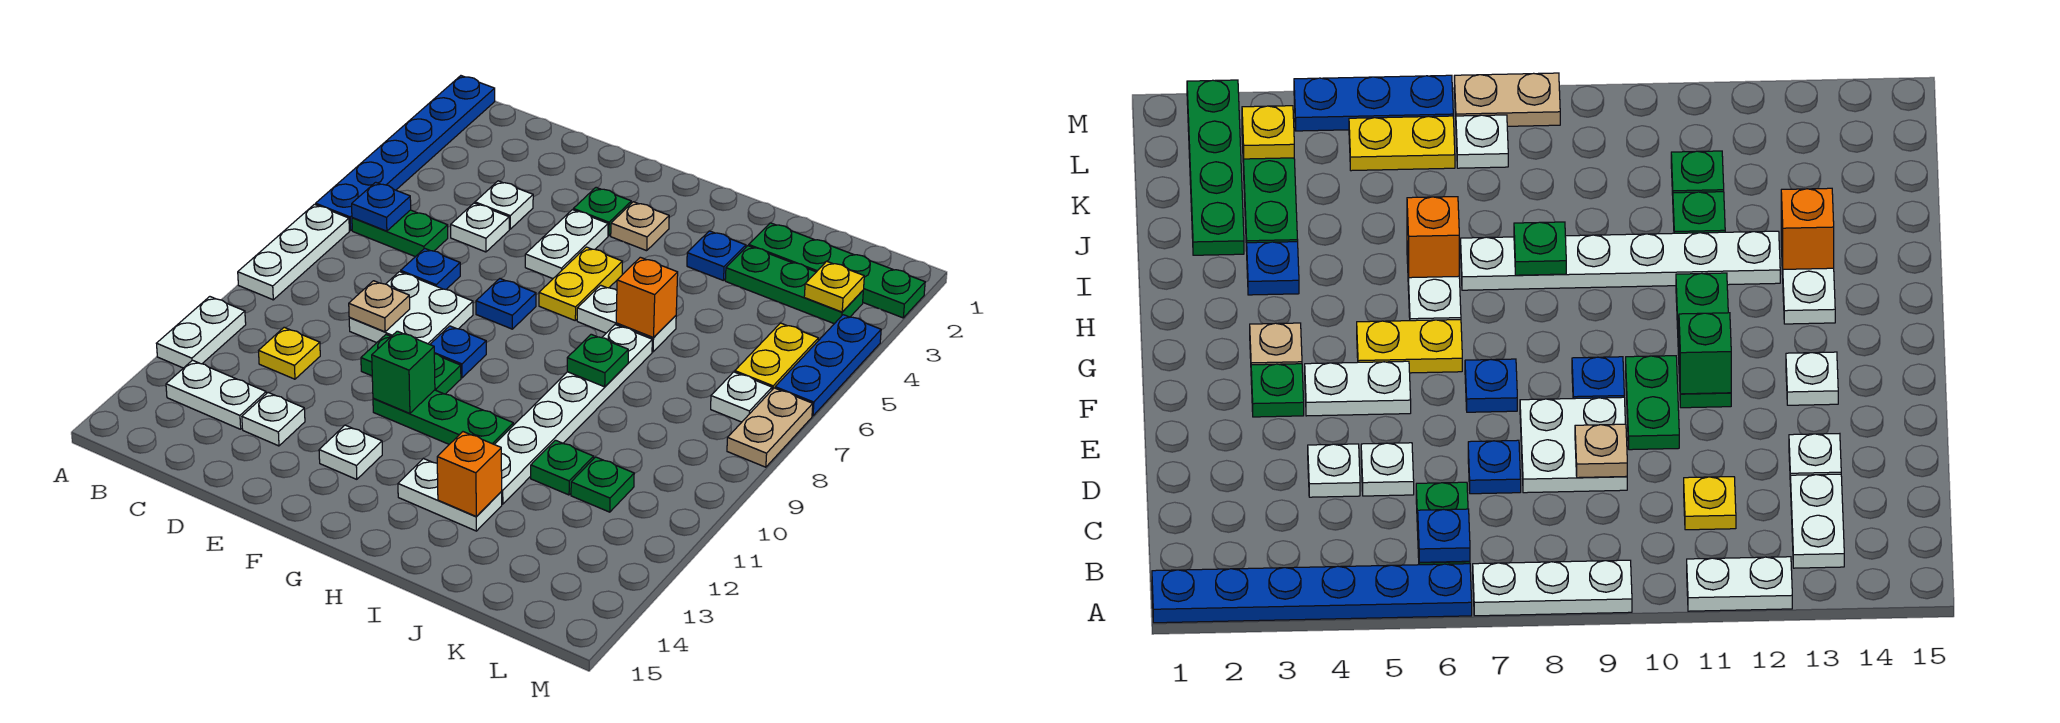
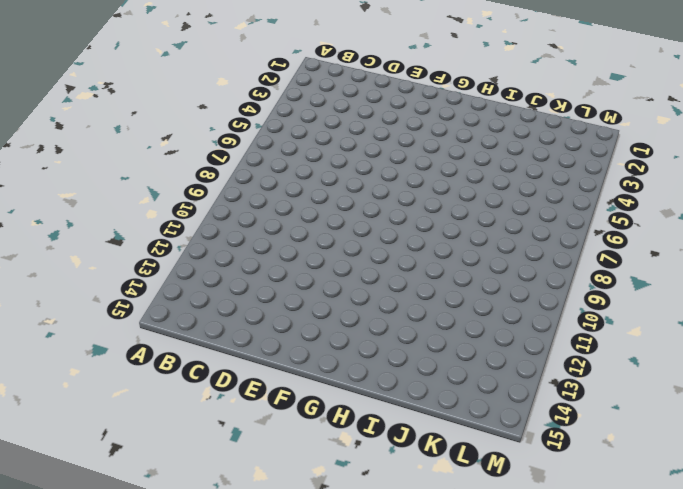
none -> blue 1x6 plate [316,76,495,231]
none -> white 1x3 plate [238,204,349,300]
none -> white 1x2 plate [157,297,246,368]
none -> green 1x2 plate [352,210,448,257]

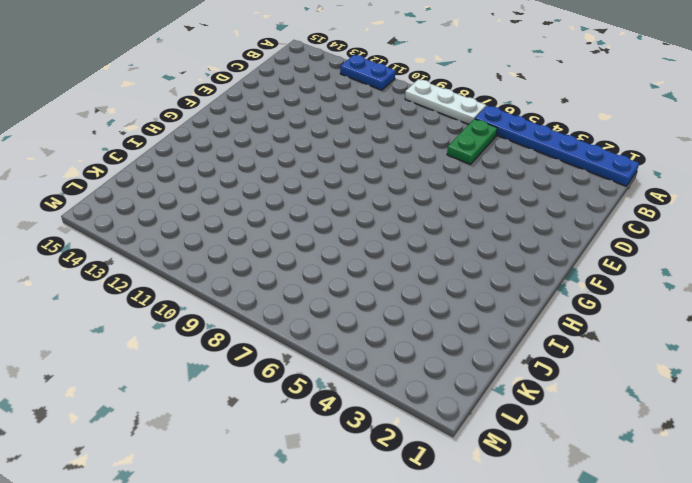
blue 1x2 plate [340,55,395,90] -> white 1x2 plate [157,297,246,368]
none -> white 1x2 plate [166,360,266,429]
none -> yellow 1x1 plate [259,327,320,379]
none -> white 1x1 plate [475,181,533,229]
none -> white 1x1 plate [451,203,509,252]

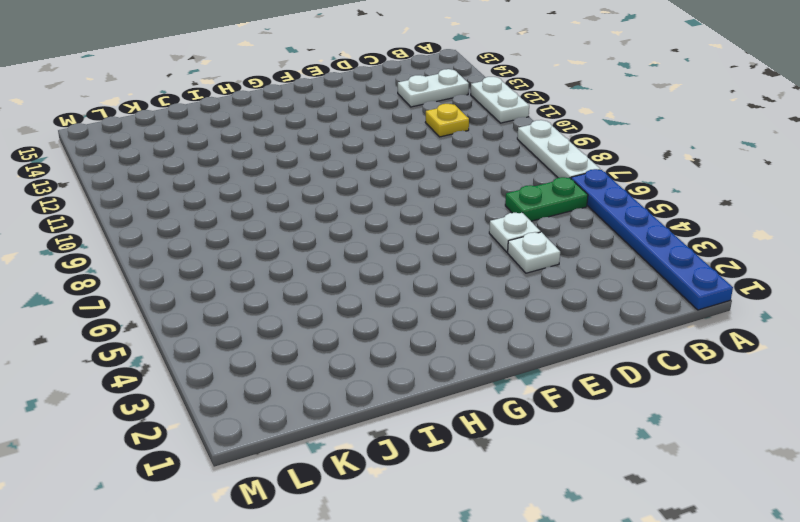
none -> blue 1x1 plate [401,248,460,289]
none -> white 2x2 plate [349,272,473,344]
none -> white 1x1 plate [242,393,305,446]
none -> green 1x2 plate [361,335,461,394]

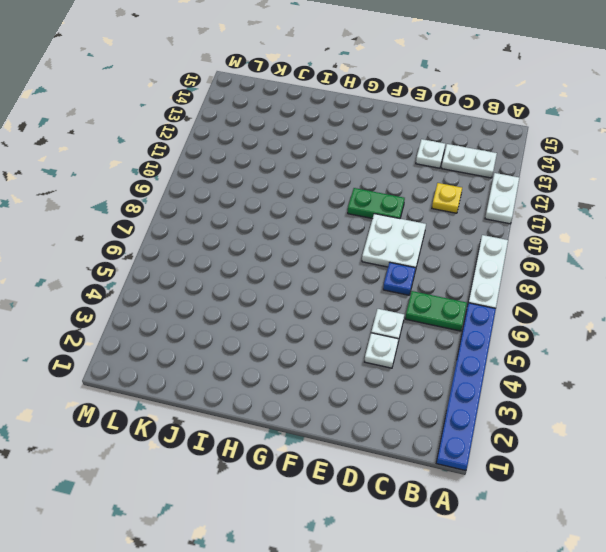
none -> green 1x1 plate [573,188,631,236]
none -> white 1x2 plate [525,210,608,278]
none -> blue 1x1 plate [476,279,536,329]
none -> blue 1x1 plate [430,326,486,378]

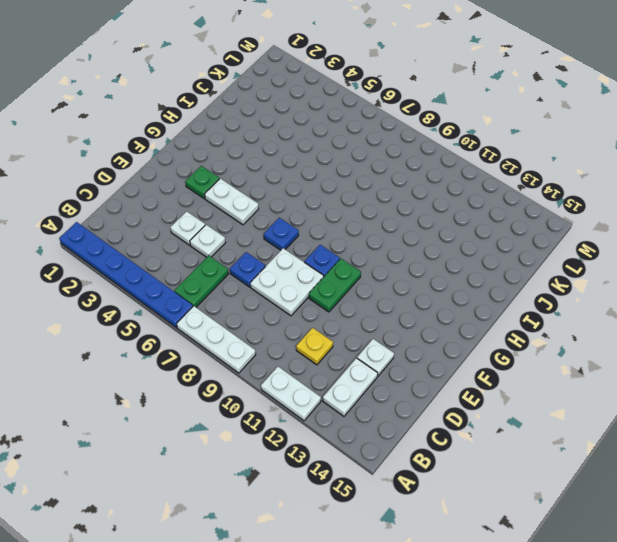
none -> green 1x3 plate [373,390,513,444]
none -> white 1x1 plate [319,425,382,479]
none -> tan 1x1 plate [611,202,669,251]
none -> yellow 1x2 plate [539,247,622,320]

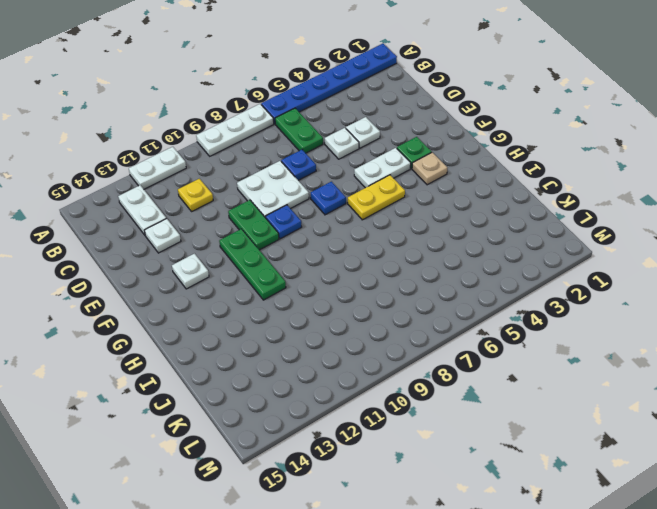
none -> white 1x2 plate [577,285,676,352]
none -> white 1x2 plate [398,458,502,531]
none -> blue 1x1 plate [687,231,746,281]
none -> white 1x6 plate [494,325,652,504]

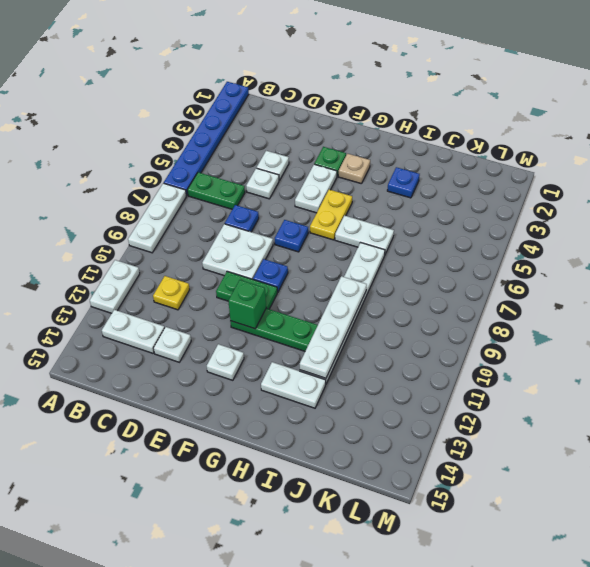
white 1x4 plate [300,276,367,378] -> none
none -> green 1x4 plate [749,223,925,318]
none -> green 1x3 plate [725,246,863,324]
none -> green 1x1 plate [531,440,594,495]
none -> green 1x1 plate [571,457,634,512]

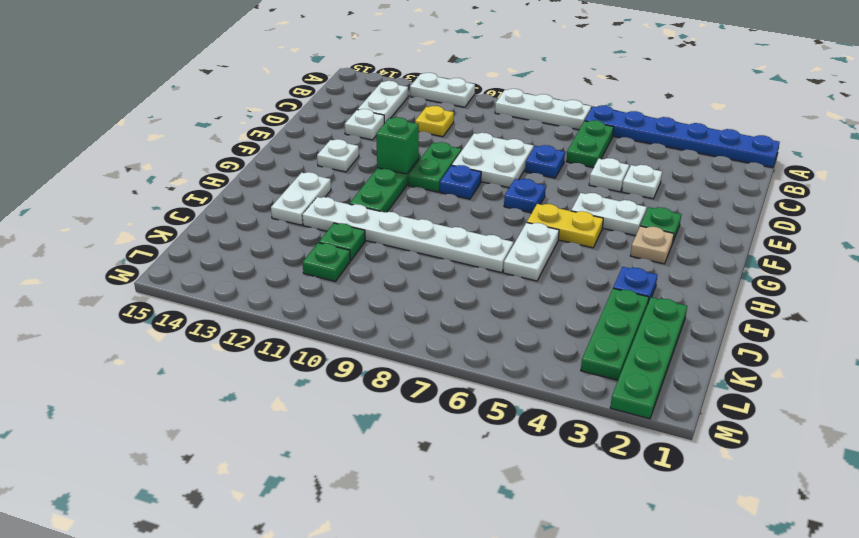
none -> yellow 1x2 plate [735,323,818,390]
none -> white 1x1 plate [711,372,772,422]
none -> blue 1x3 plate [775,315,881,416]
none -> tan 1x2 plate [727,388,813,467]

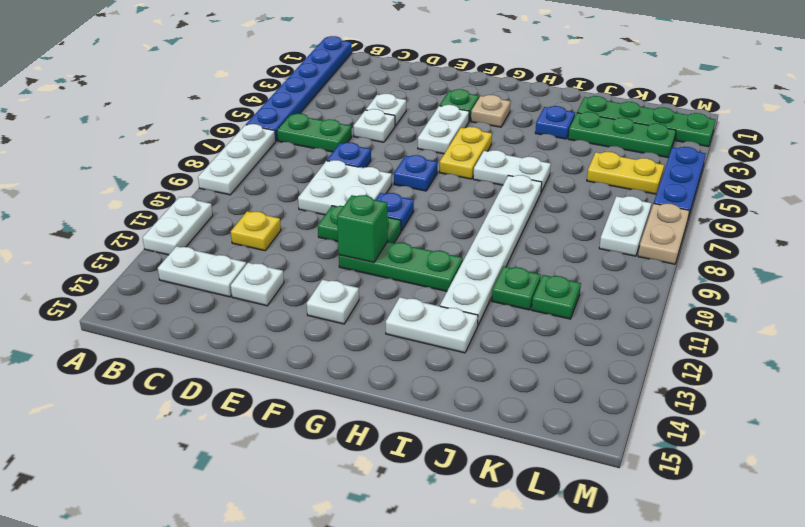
yellow 1x2 plate [587,152,664,194] -> yellow 1x2 plate turned to [735,323,818,390]
white 1x2 plate [599,196,651,256] -> white 1x1 plate [711,372,772,422]
none -> blue 1x1 plate [352,182,411,231]
none -> tan 1x1 plate [349,281,410,332]
none -> orange 1x1 brick [616,257,678,338]
none -> green 1x1 plate [567,334,628,387]

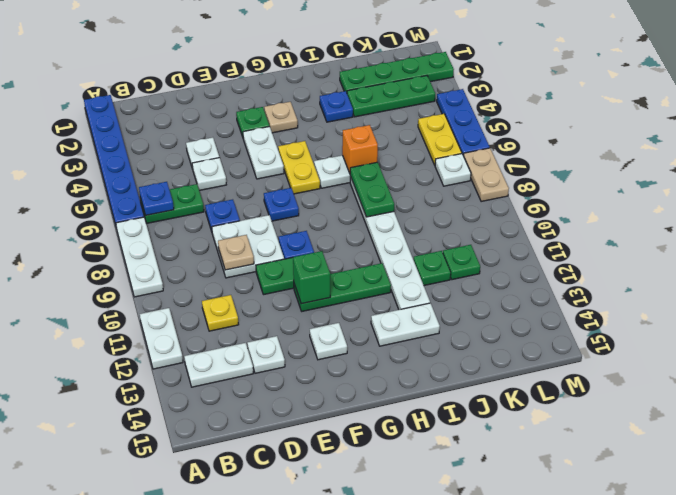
green 1x2 plate [350,162,394,217] -> green 1x1 plate [567,334,628,387]
none -> orange 1x1 brick [437,432,502,517]
none -> yellow 1x1 plate [804,261,864,312]

